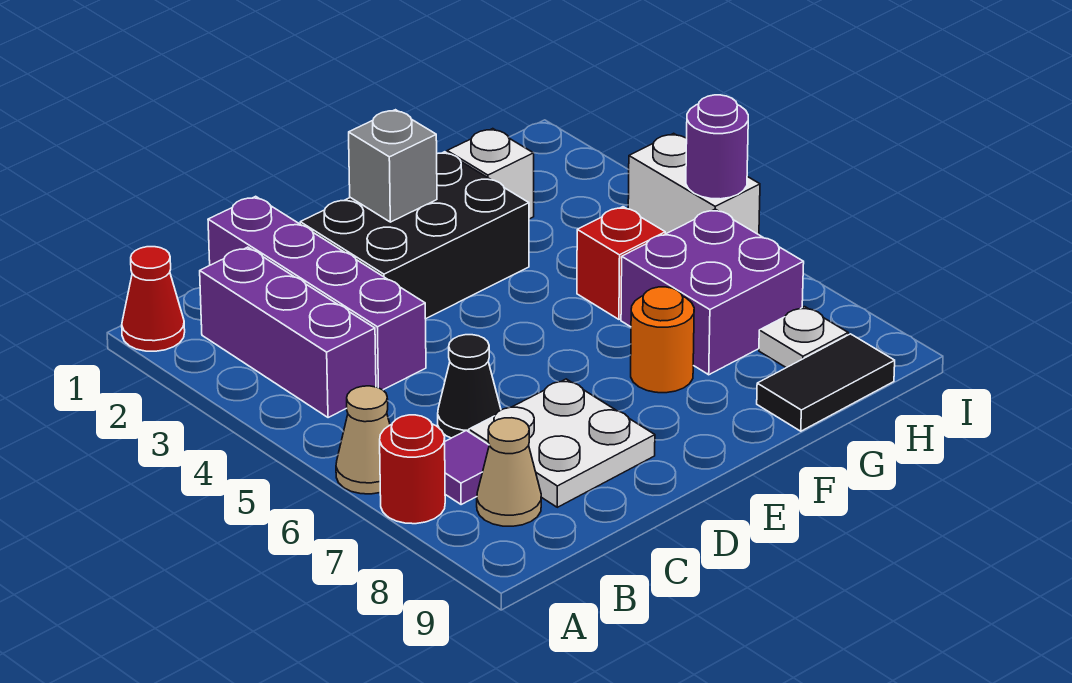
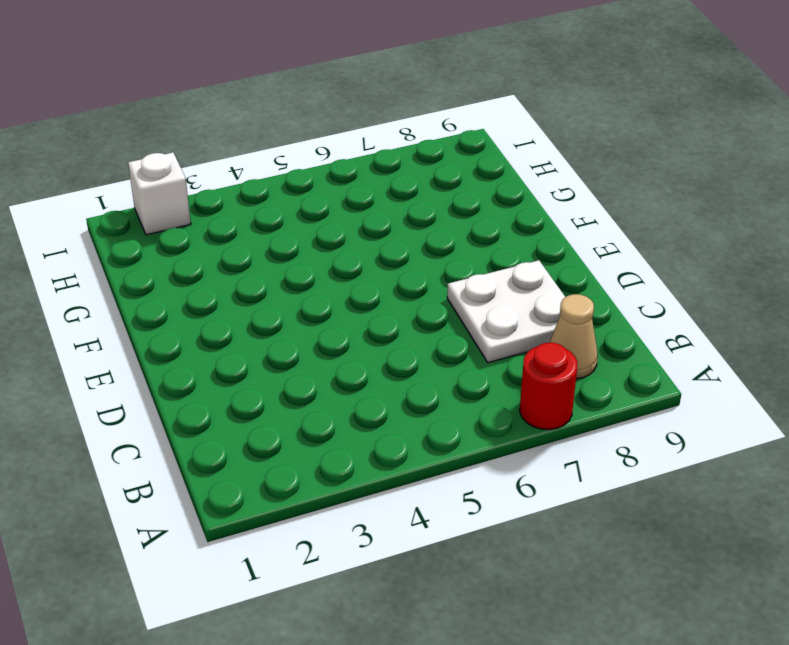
white 1x1 brick [128,152,191,235] -> white 1x1 brick moved to [447,129,534,219]
none -> red 1x1 cone [122,247,185,351]
none -> tan 1x1 cone [336,386,390,494]
none -> purple 1x3 brick [200,247,376,418]

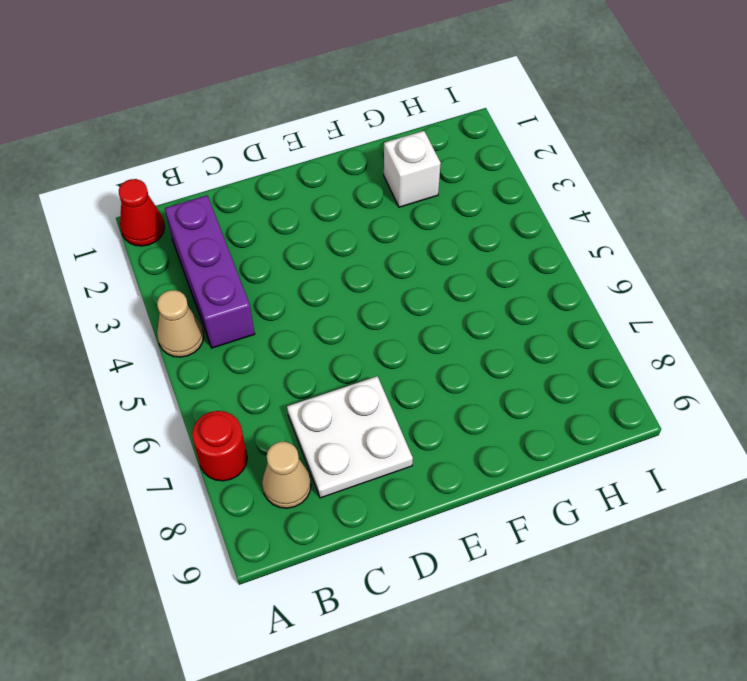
tan 1x1 cone [157,290,204,357] -> tan 1x1 cone moved to [336,386,390,494]
none -> purple 1x1 tile [445,431,489,505]
none -> purple 1x4 brick [208,196,426,390]
none -> black 1x1 cone [438,335,501,438]

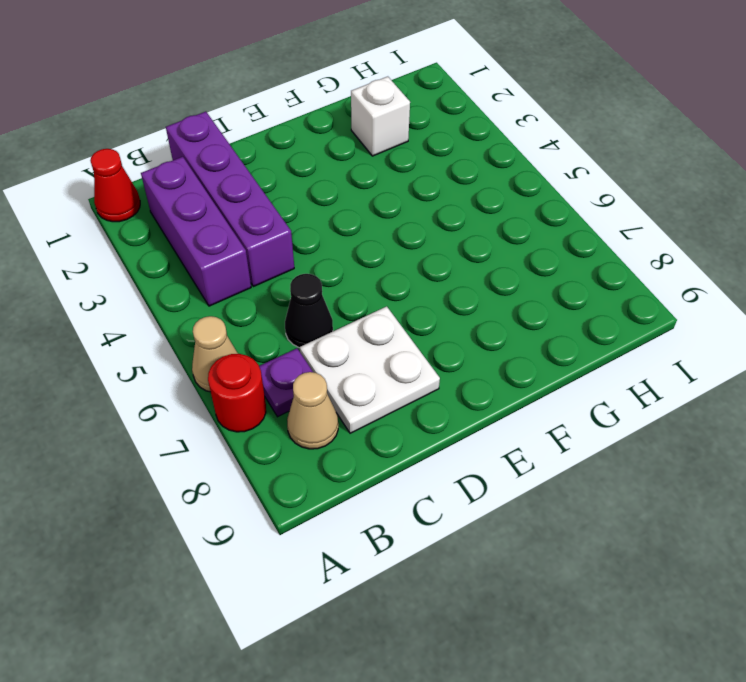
purple 1x1 plate [259,348,313,417] -> purple 1x1 tile [445,431,489,505]
none -> black 2x3 brick [300,152,529,319]
none -> orange 1x1 round brick [631,287,694,393]
none -> red 1x1 brick [577,207,665,319]

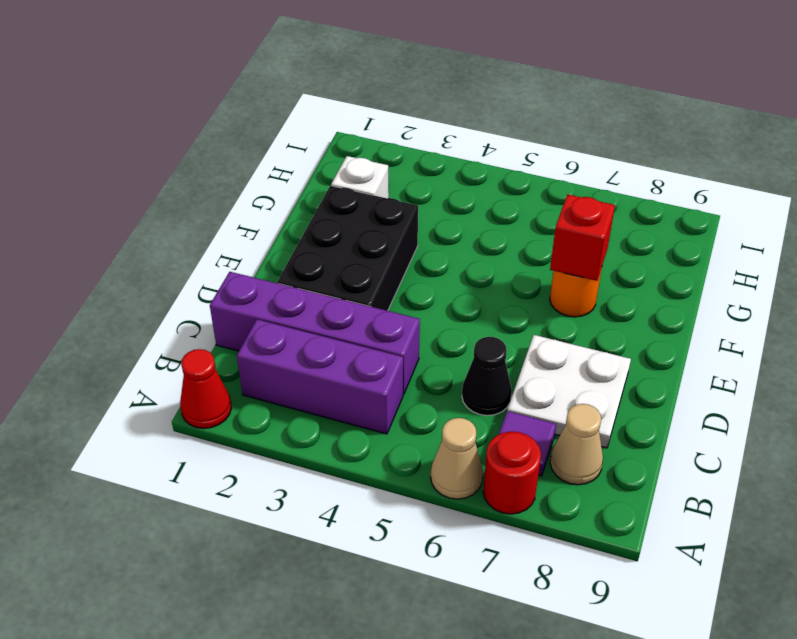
red 1x1 brick [550,194,615,281] -> red 1x1 brick moved to [577,207,665,319]
none -> purple 2x2 brick [621,209,804,375]
none -> black 1x2 tile [757,334,895,431]
none -> white 1x1 plate [759,307,848,368]

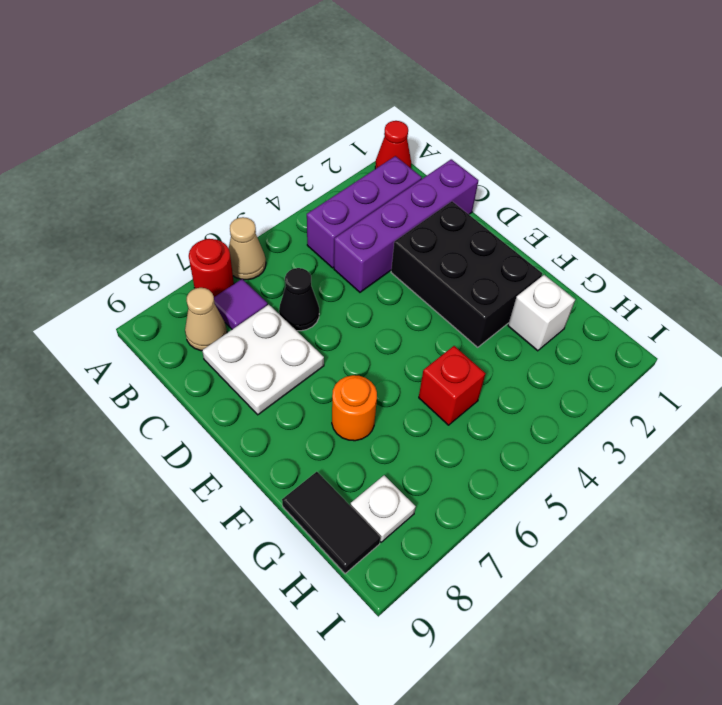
none -> purple 2x2 brick [621,209,804,375]
none -> white 1x2 brick [628,133,760,235]
none -> grey 1x1 brick [349,110,437,222]

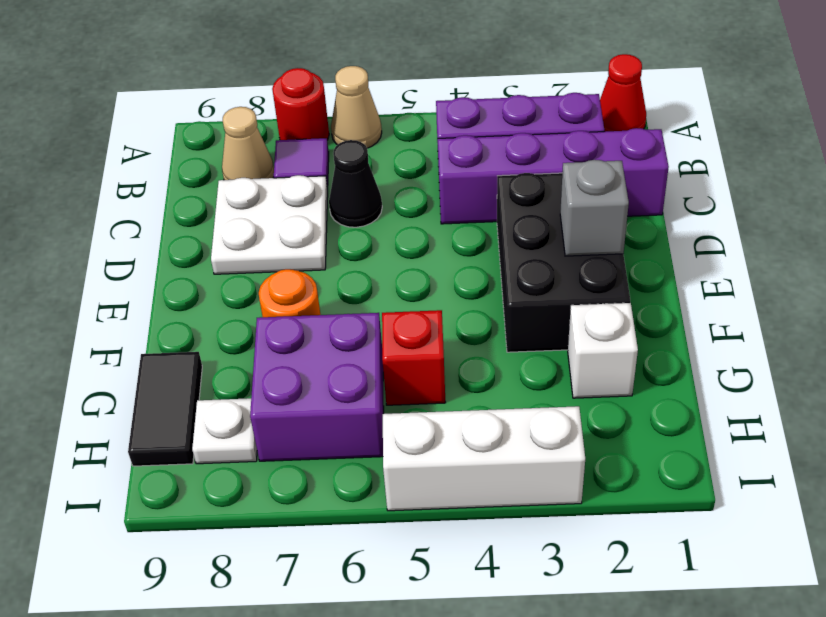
white 1x3 brick [383,406,585,511] -> white 1x2 brick [628,133,760,235]
none -> purple 1x1 round brick [686,95,748,199]

